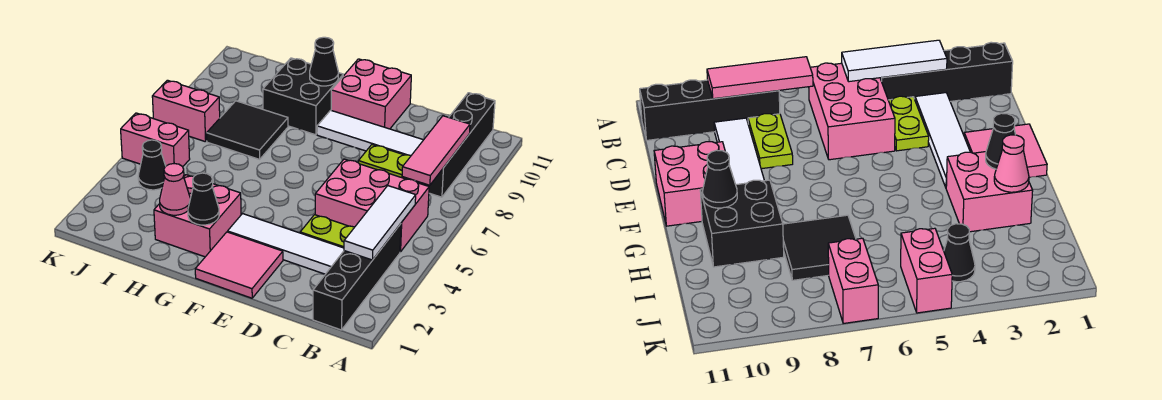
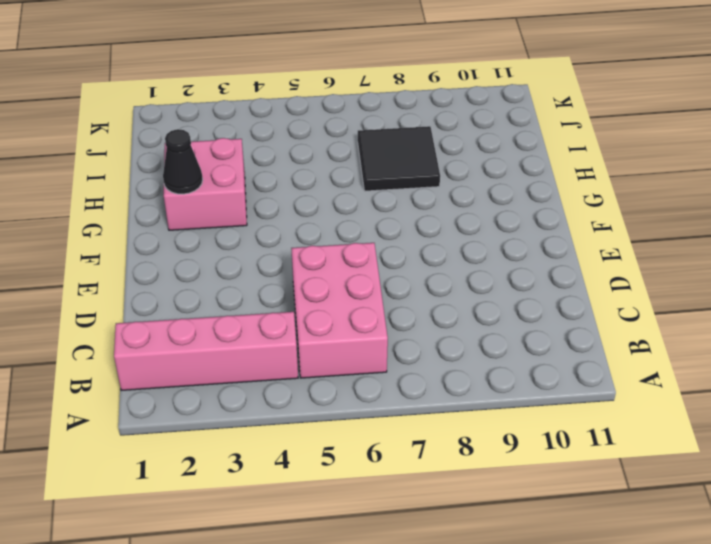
pink 1x4 brick [114,312,298,390] -> black 1x4 brick [313,224,401,330]
none -> black 1x4 brick [416,93,495,197]
none -> white 1x4 tile [228,214,344,274]
none -> lime 1x2 plate [300,215,354,248]

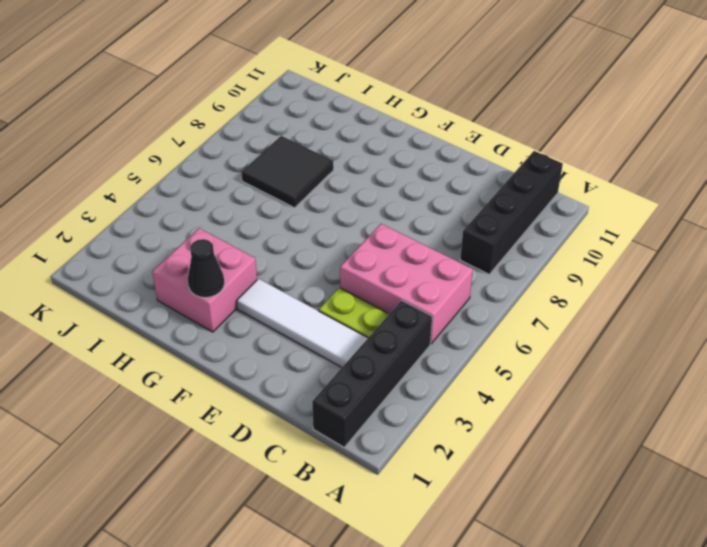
none -> lime 1x2 plate [358,145,411,180]
none -> white 1x4 tile [317,110,423,155]
none -> pink 2x2 tile [195,232,283,298]

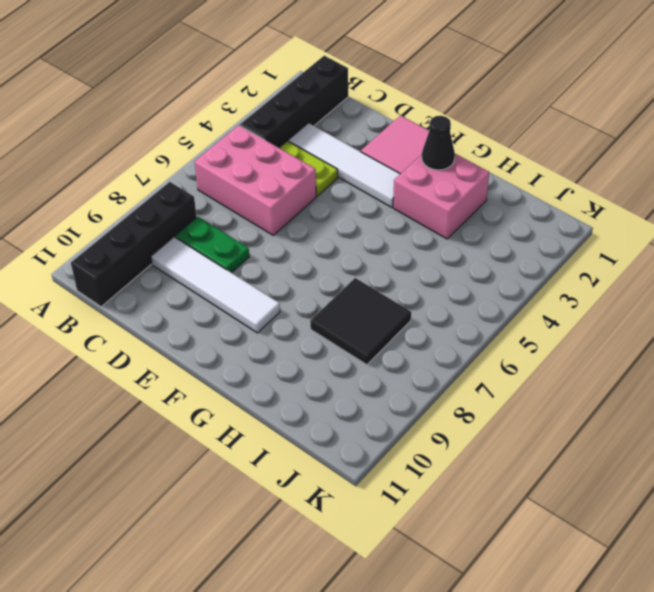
green 1x2 plate [175,217,249,273] -> lime 1x2 plate [358,145,411,180]
none -> pink 2x2 brick [331,59,411,129]
none -> black 2x2 brick [263,58,343,135]
none -> black 1x1 cone [138,140,166,190]

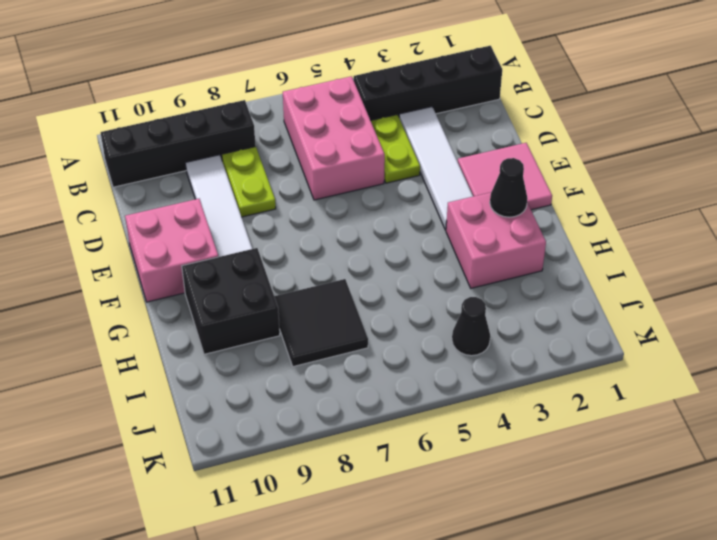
none -> pink 1x2 brick [121,113,190,167]
none -> pink 1x2 brick [152,80,220,142]
none -> white 1x3 tile [344,186,416,260]

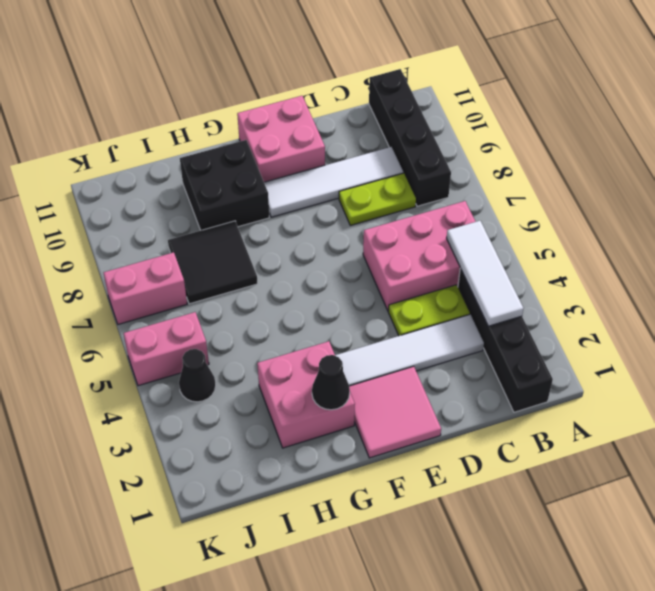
none -> pink 1x3 tile [402,116,470,185]
none -> black 1x1 cone [310,37,338,86]
none -> pink 1x1 cone [160,164,190,215]

